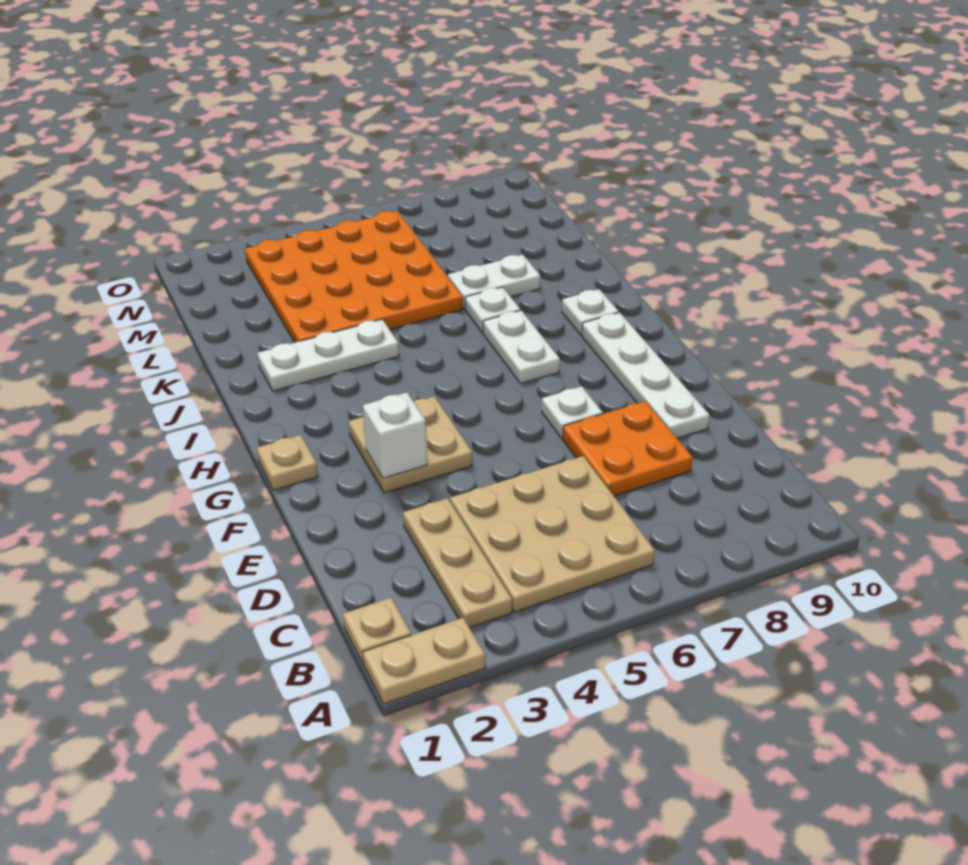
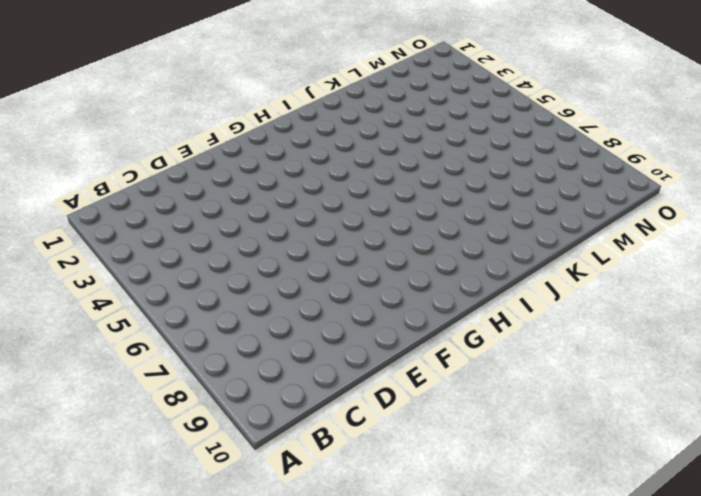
none -> tan 1x2 plate [363,618,485,704]
none -> tan 1x1 plate [343,598,411,664]
none -> tan 1x3 plate [403,498,512,628]

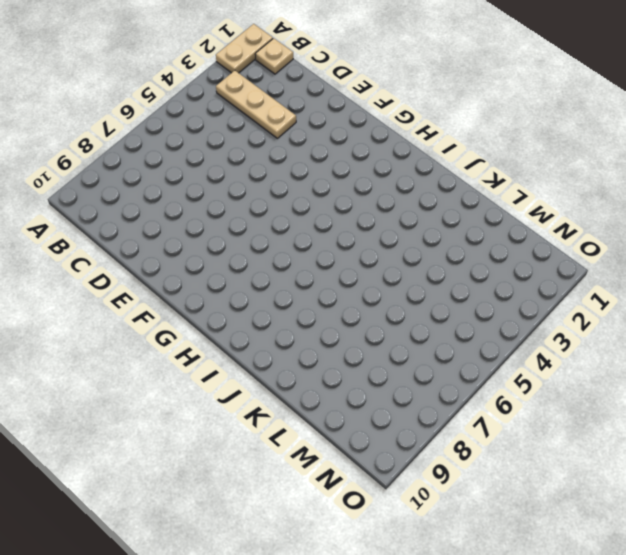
none -> tan 3x3 plate [450,456,655,612]
none -> orange 2x2 plate [563,401,693,496]
none -> white 1x4 plate [582,312,710,438]

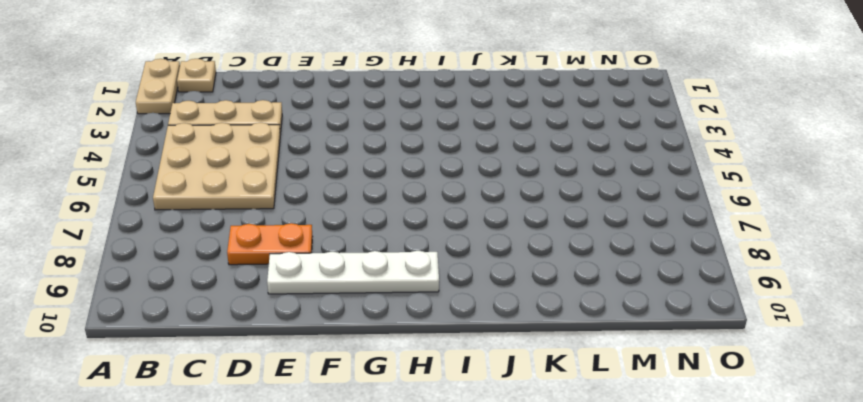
orange 1x2 plate [227,223,313,265] -> orange 2x2 plate [563,401,693,496]
none -> tan 2x2 plate [349,396,472,493]
none -> white 1x1 plate [542,386,603,438]
none -> tan 1x1 plate [257,435,318,490]

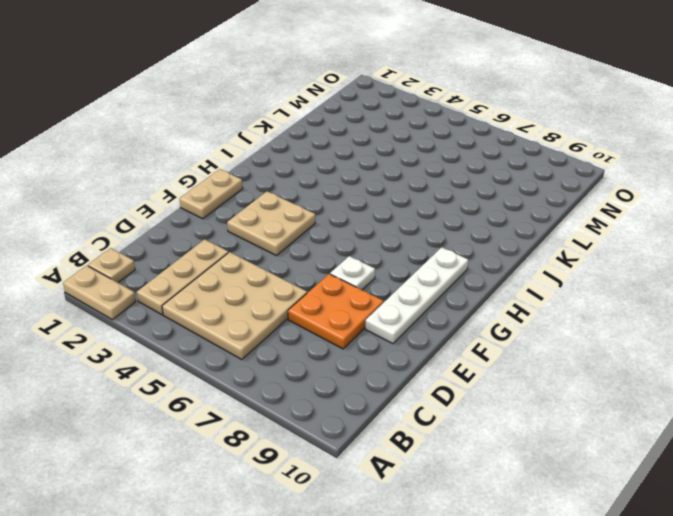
tan 1x2 plate [179,169,243,219] -> tan 1x1 plate [257,435,318,490]
none -> white 1x2 plate [483,310,560,384]
none -> white 1x1 plate [562,289,619,335]
none -> white 1x3 plate [258,319,399,391]

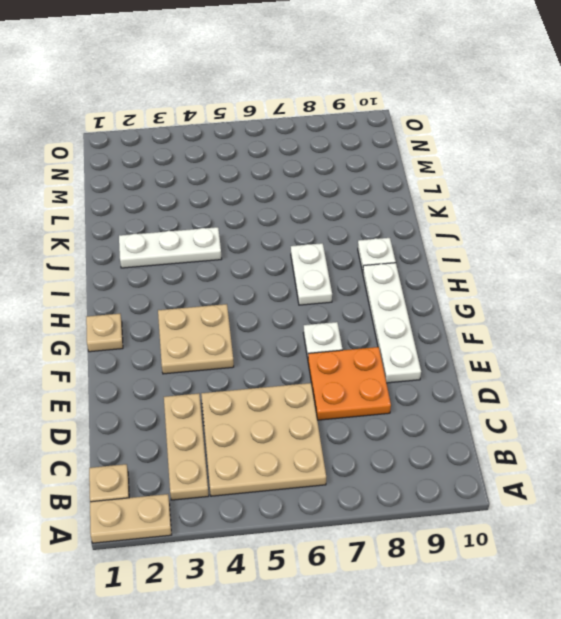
none -> white 1x1 plate [465,287,520,333]
none -> orange 4x4 plate [245,211,463,342]
none -> white 1x2 plate [448,255,541,309]

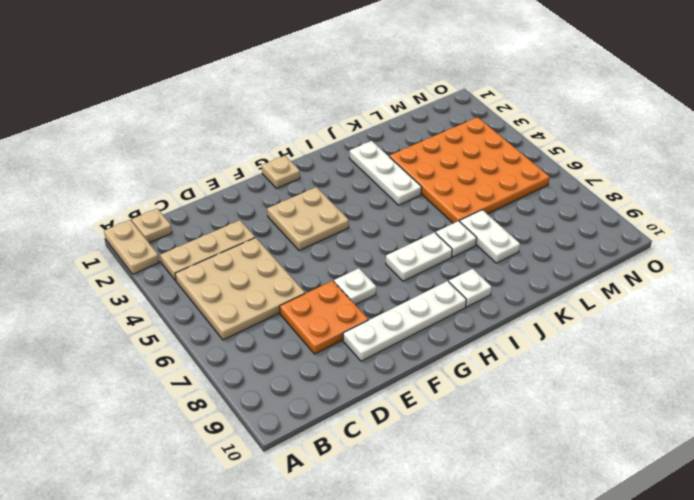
none -> white 1x1 brick [363,392,427,478]

